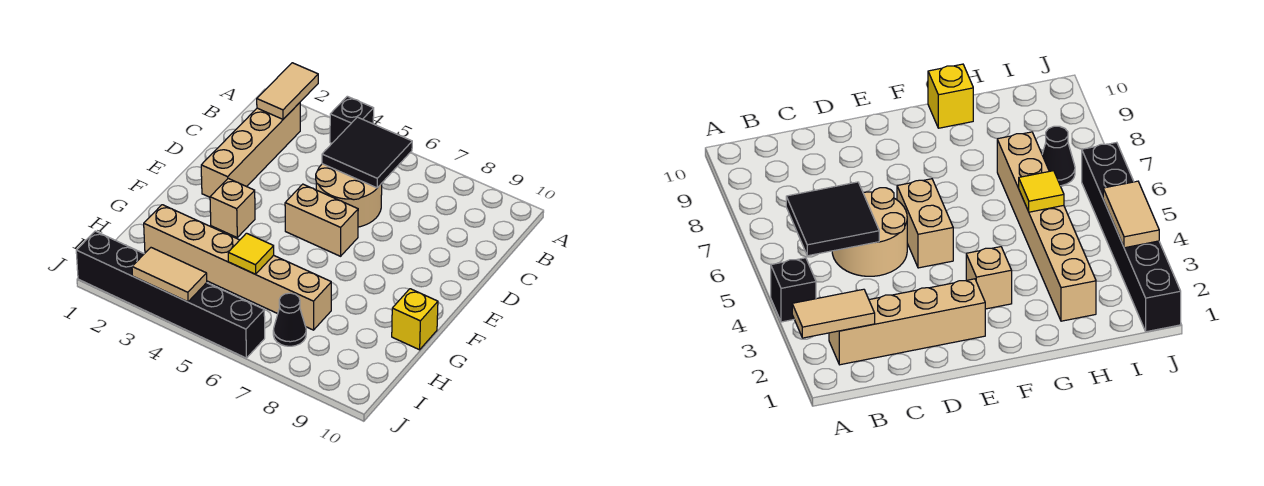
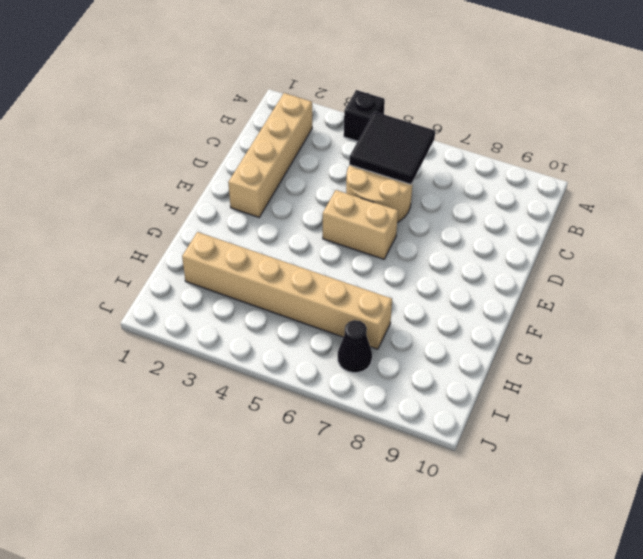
none -> tan 1x1 brick [210,178,255,237]
none -> yellow 1x1 brick [392,289,438,350]
none -> black 1x6 brick [76,231,265,358]

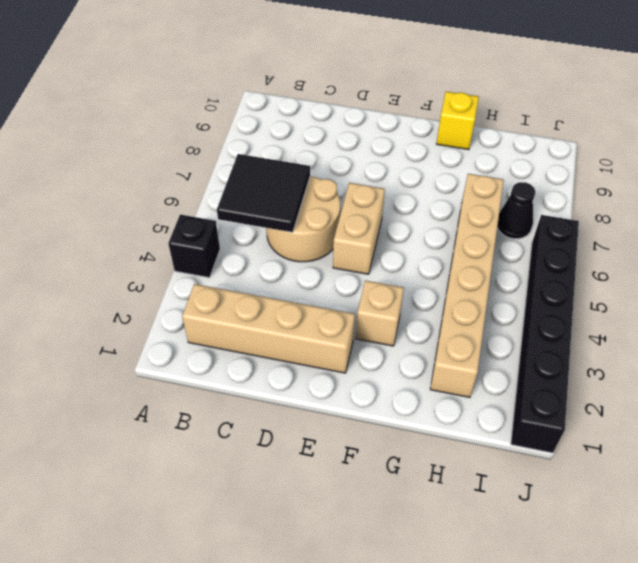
none -> tan 1x2 tile [257,63,318,119]
none -> yellow 1x1 tile [228,233,274,274]
none -> tan 1x2 tile [132,248,207,302]

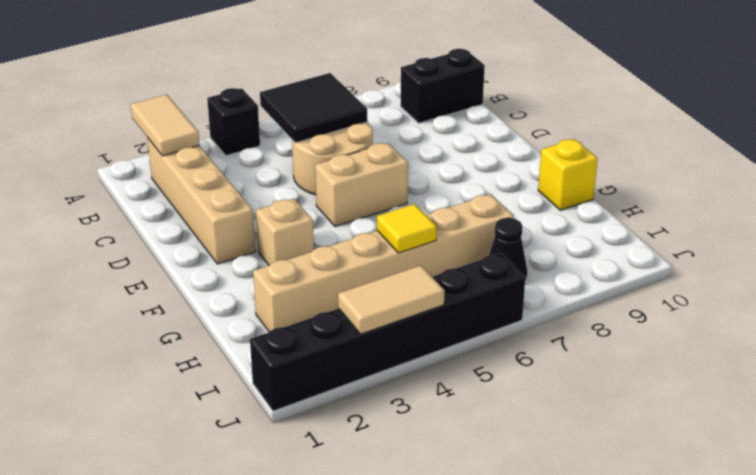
black 1x2 brick [401,49,485,123] -> none

